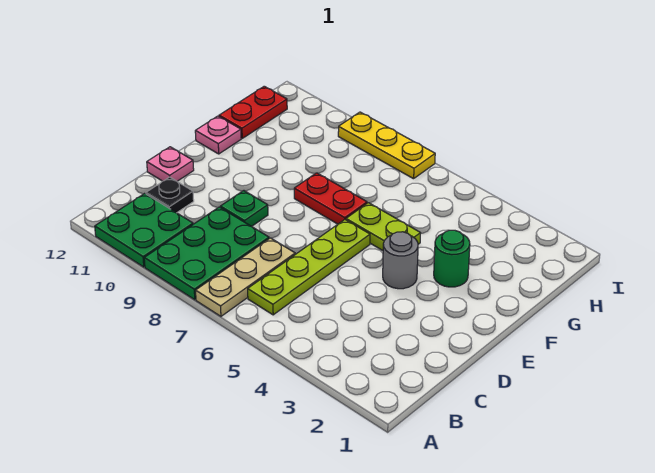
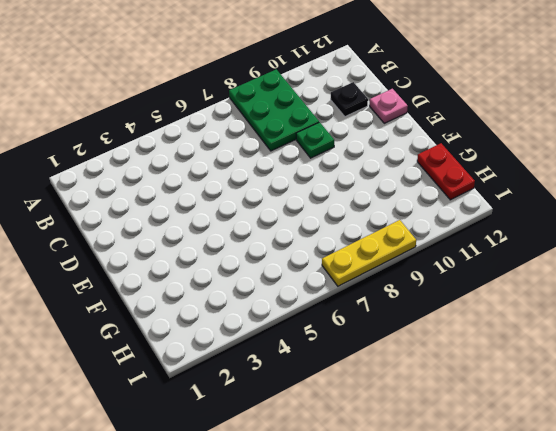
none -> tan 1x3 plate [196,238,295,316]
none -> green 2x2 plate [95,193,193,267]
none -> lime 1x4 plate [248,220,370,315]

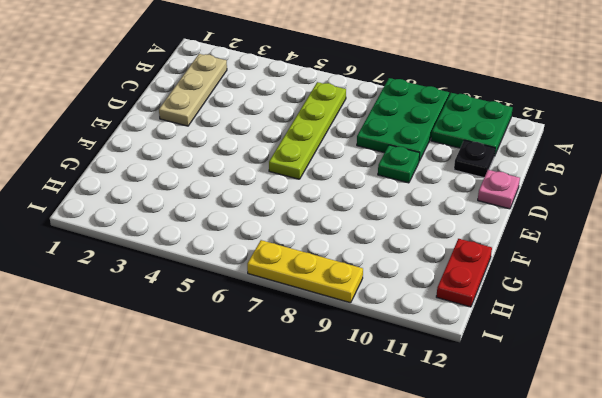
tan 1x3 plate [159,54,227,126] -> tan 1x3 plate moved to [196,238,295,316]
none -> grey 1x1 round brick [383,232,418,289]
none -> green 1x1 round brick [434,230,470,287]
none -> lime 1x2 plate [346,203,421,250]

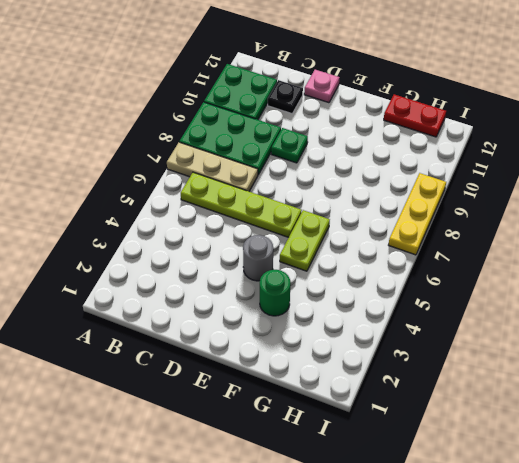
none -> red 1x2 plate [294,173,367,224]
none -> pink 1x1 plate [195,116,241,154]

